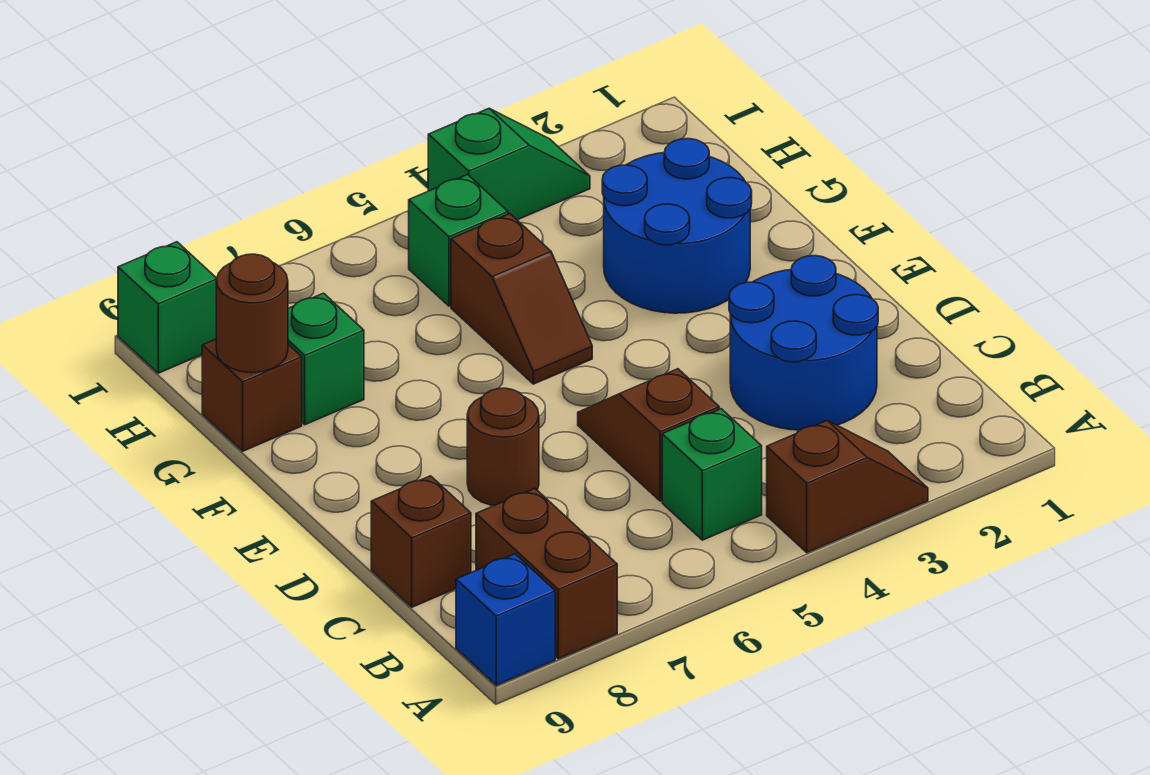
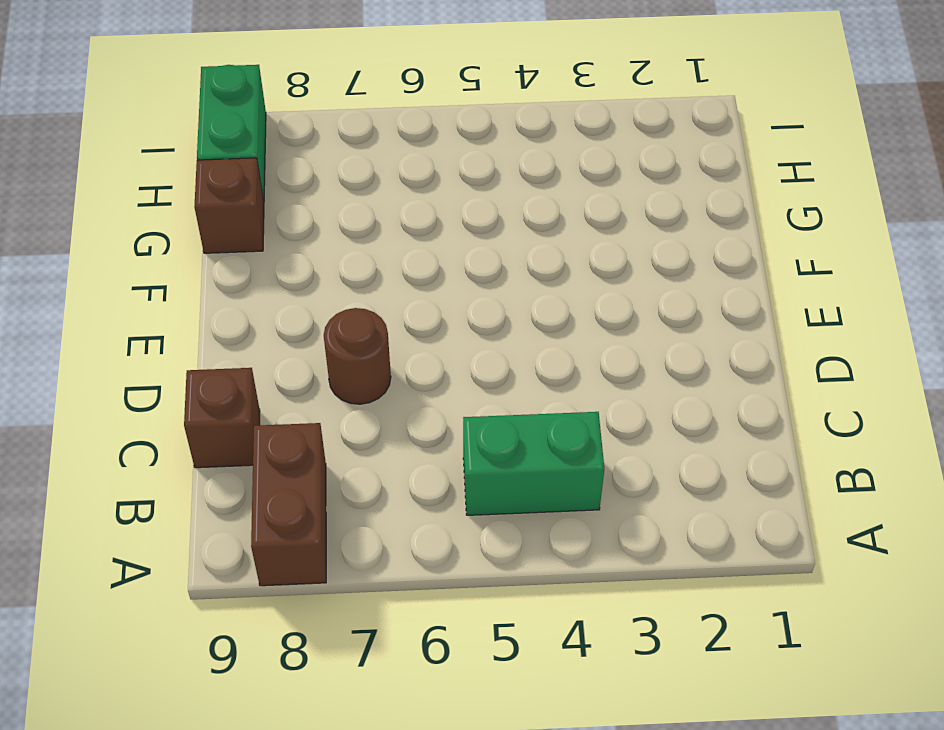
green 1x2 brick [463,412,604,515] -> green 1x1 brick [662,409,762,540]
green 1x2 brick [197,65,266,201] -> green 1x1 brick [118,242,217,373]
none -> brown 1x2 slope [767,421,928,553]
none -> blue 1x1 brick [456,554,555,685]
none -> blue 2x2 round brick [729,256,878,430]

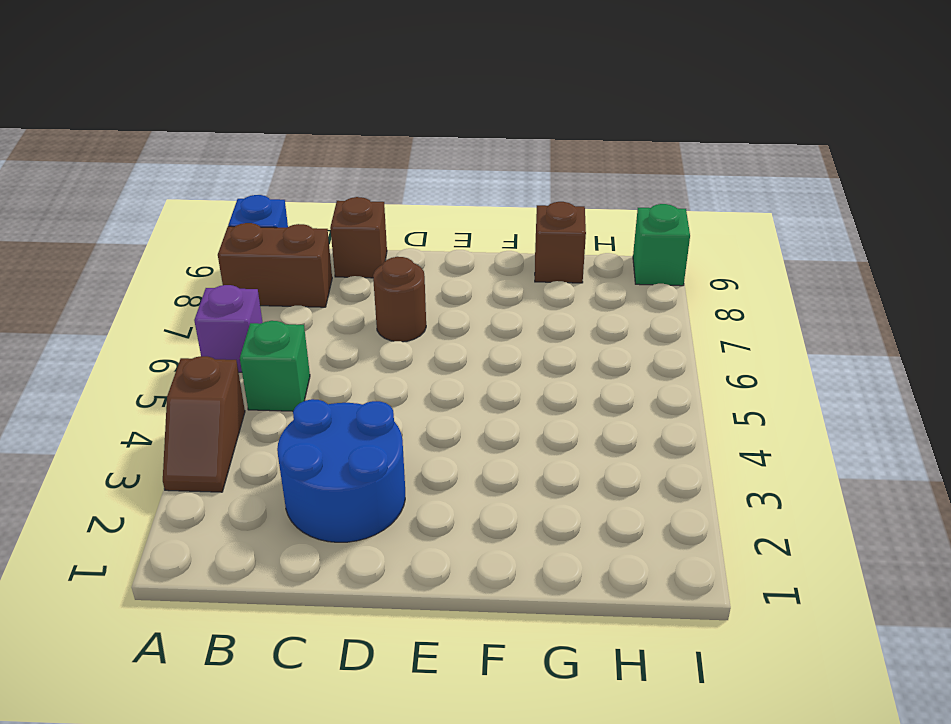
purple 1x1 brick [194,285,263,372] -> none
none -> brown 1x2 slope [578,369,719,501]
none -> blue 2x2 round brick [602,139,752,313]
none -> brown 1x2 slope [451,214,592,384]

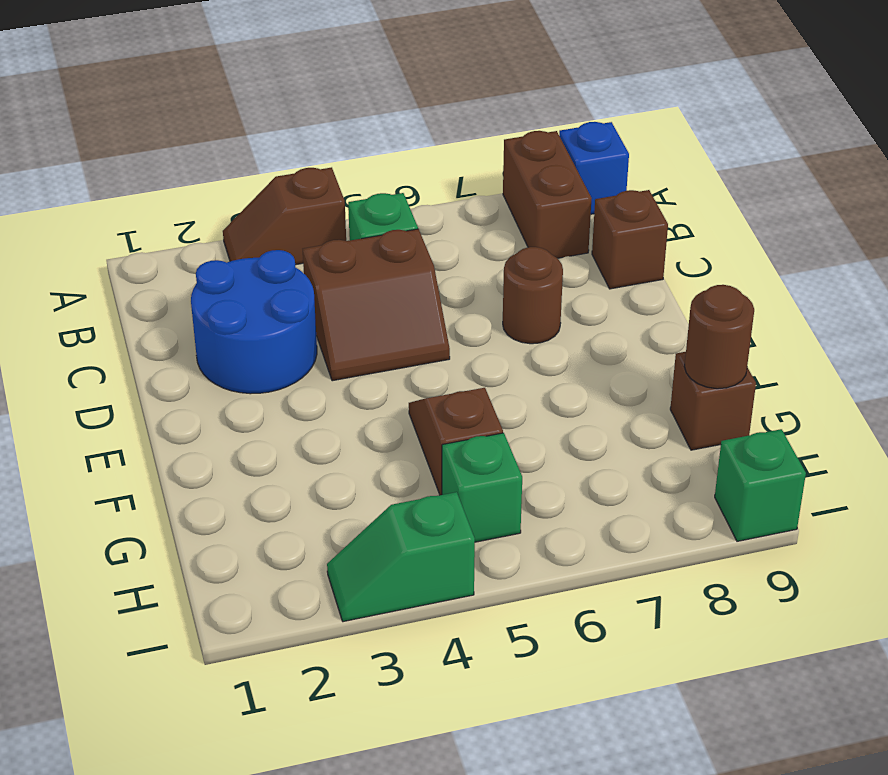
brown 2x2 slope [303,229,450,381] -> brown 1x2 slope [578,369,719,501]
none -> blue 2x2 round brick [602,139,752,313]
none -> green 1x1 brick [288,293,364,425]

